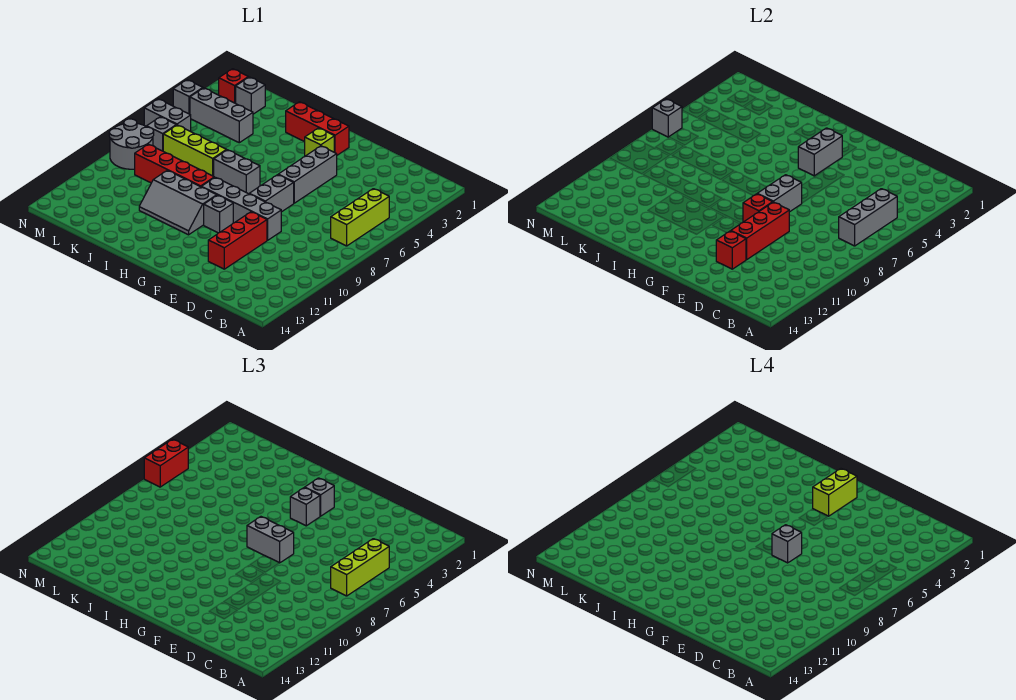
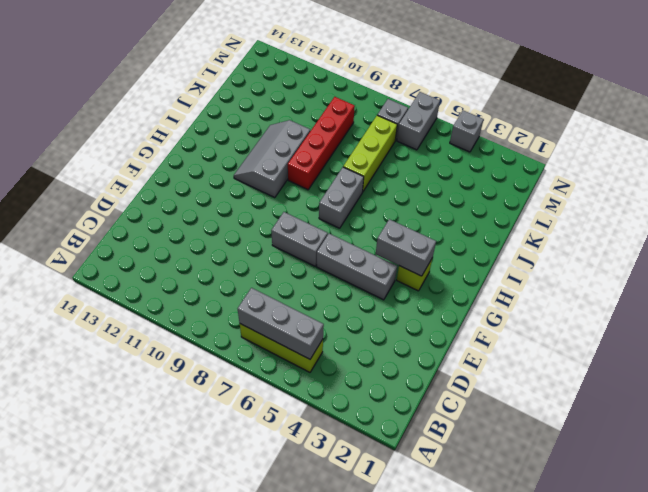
none -> grey 1x4 brick [202,177,281,240]
none -> red 1x3 brick [208,212,267,269]
none -> red 1x3 brick [286,102,349,155]
none -> grey 1x1 brick [204,195,233,233]

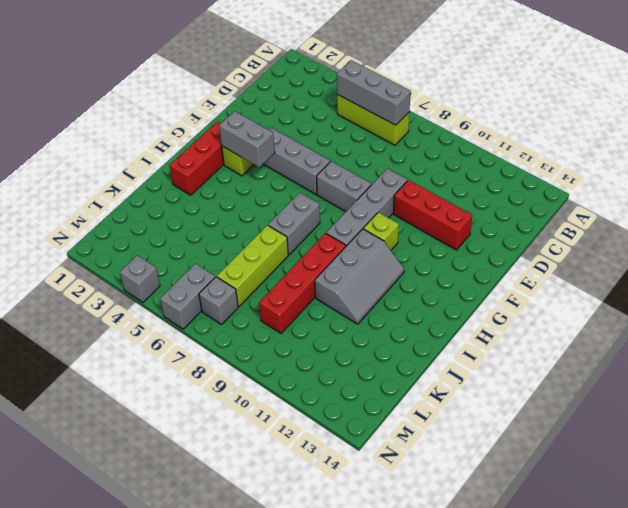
lime 1x1 brick [363,212,399,250] -> grey 1x1 brick [204,195,233,233]
none -> grey 1x3 brick [190,88,253,143]
none -> grey 1x1 brick [236,77,265,114]
none -> red 1x1 brick [219,69,248,103]
none -> grey 2x2 round brick [109,119,154,169]

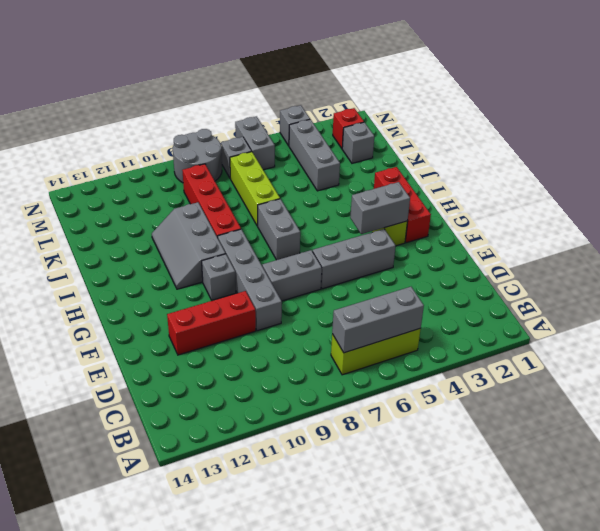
none -> red 1x3 brick [731,202,789,259]
none -> red 1x1 brick [716,231,746,269]
none -> grey 1x2 brick [758,175,802,212]
none -> red 1x1 brick [743,194,773,222]

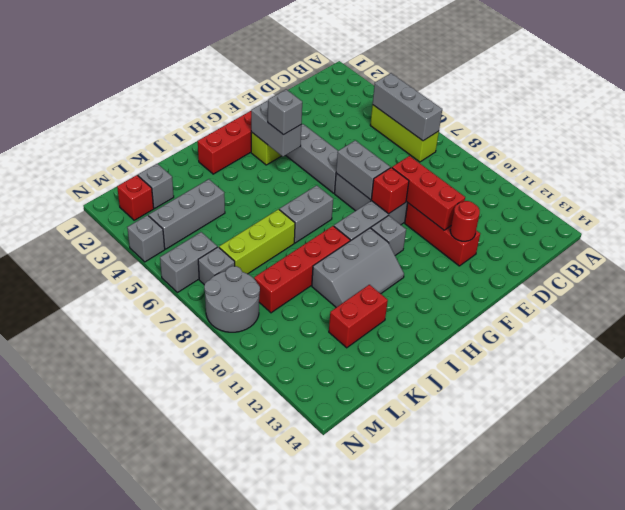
red 1x1 round brick [450,201,480,241] -> red 1x1 brick [716,231,746,269]
red 1x2 brick [329,285,388,348] -> red 1x2 brick turned to [144,439,188,487]
none -> grey 1x1 brick [652,99,682,137]
none -> lime 1x3 brick [331,539,389,596]
none -> grey 1x2 brick [247,517,294,563]
none -> grey 1x1 brick [305,478,334,516]

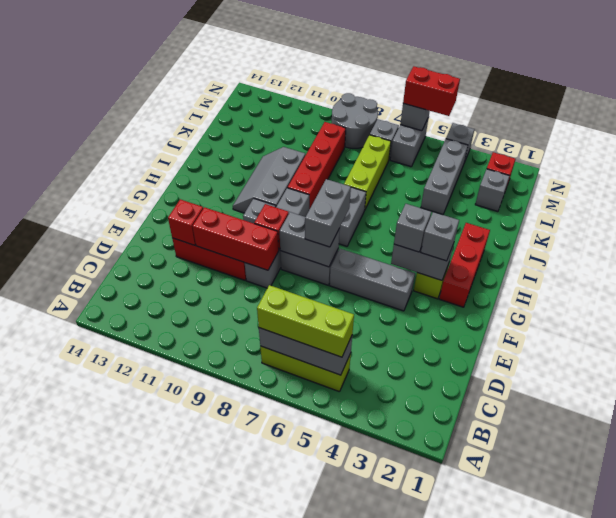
none -> grey 1x1 brick [772,525,802,563]
none -> lime 1x2 brick [813,469,857,516]

